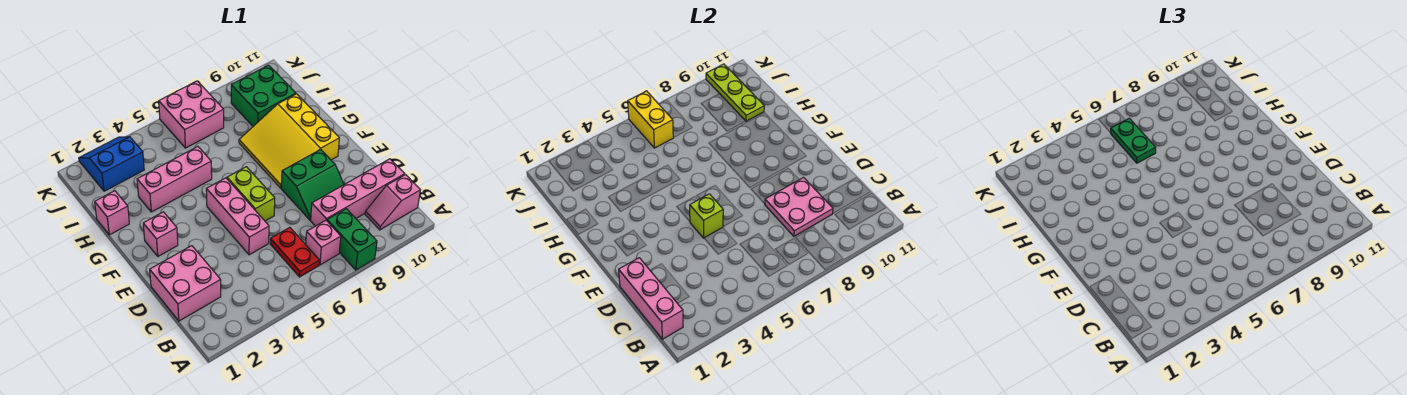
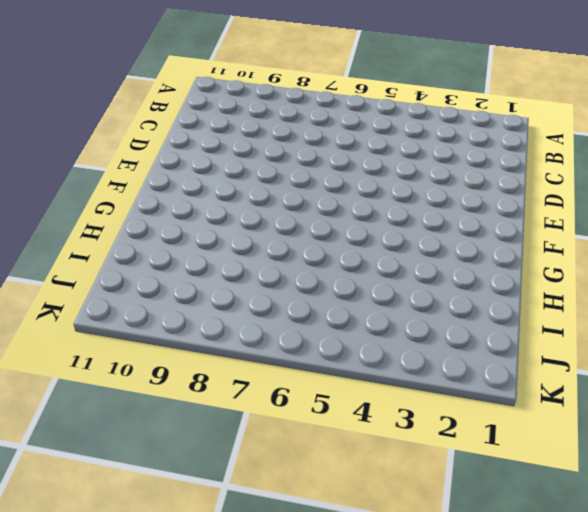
none -> green 1x2 brick [327,209,377,270]
none -> red 1x2 plate [270,227,319,277]
none -> pink 1x1 brick [306,220,341,265]

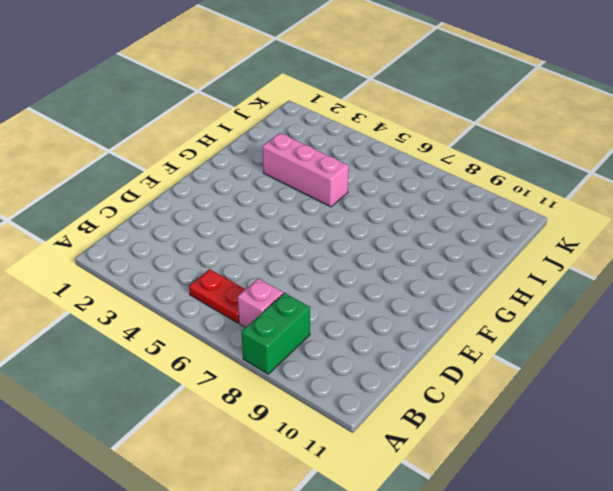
red 1x2 plate [189,269,245,323] -> red 1x2 plate turned to [270,227,319,277]
none -> pink 1x2 slope [365,175,420,230]
none -> pink 2x2 brick [150,246,221,321]
none -> pink 1x4 brick [311,159,405,226]

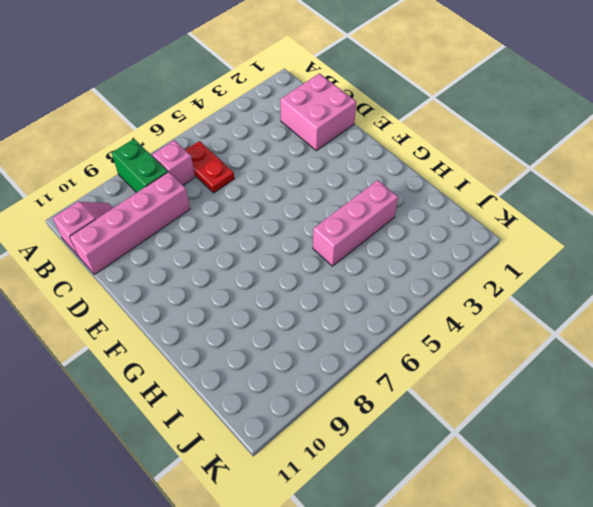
none -> pink 1x3 brick [206,178,269,255]
none -> green 2x2 slope [281,149,344,220]
none -> lime 1x2 brick [227,167,275,221]

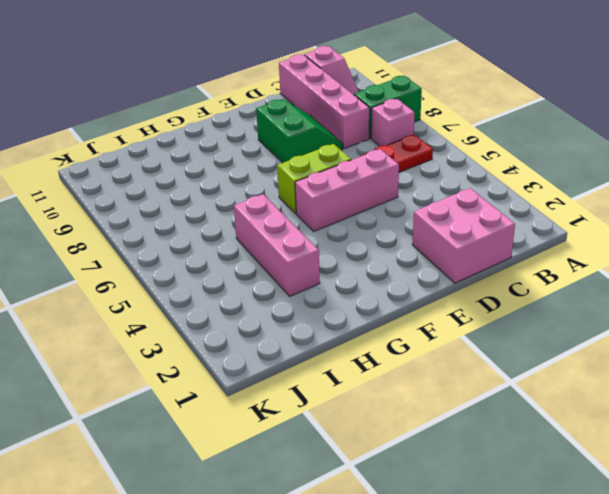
none -> pink 1x1 brick [143,212,178,256]
none -> yellow 3x3 slope [239,94,339,188]
none -> pink 1x1 brick [95,191,129,235]

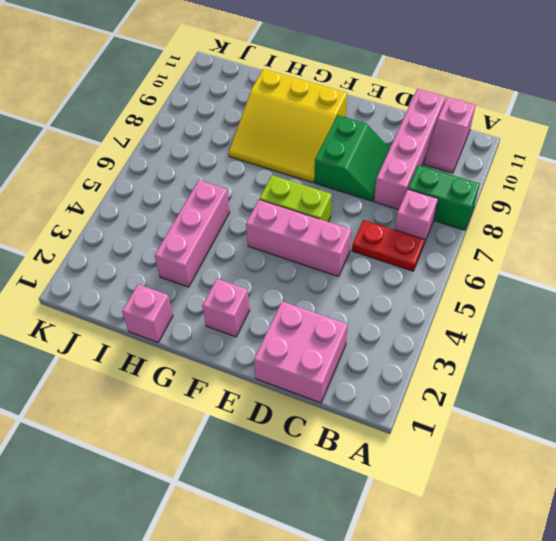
none -> green 2x2 brick [231,65,296,126]
none -> blue 2x2 slope [79,137,144,191]
none -> pink 2x2 brick [159,81,224,148]

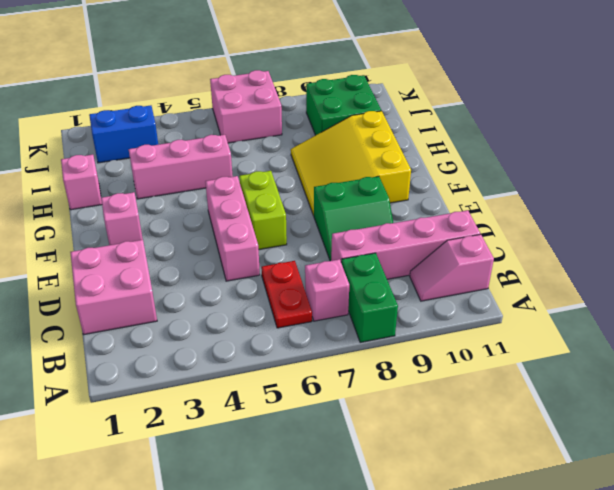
none -> pink 1x3 brick [619,258,683,339]
none -> pink 2x2 plate [765,178,833,236]
none -> lime 1x1 brick [690,194,723,238]

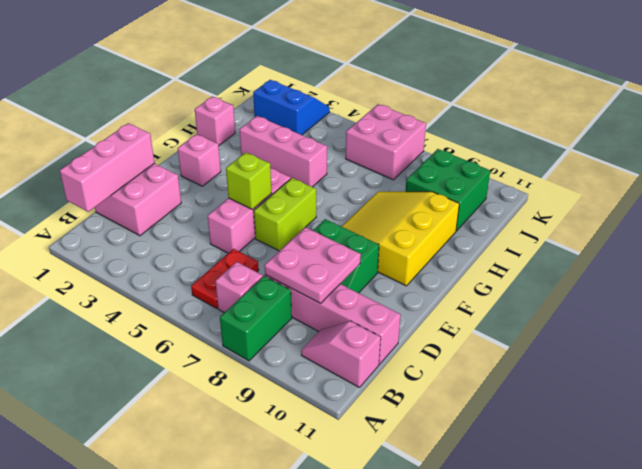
none -> lime 1x3 plate [706,64,764,121]
none -> yellow 1x2 brick [628,91,673,148]
none -> green 1x2 plate [1111,118,1156,163]

